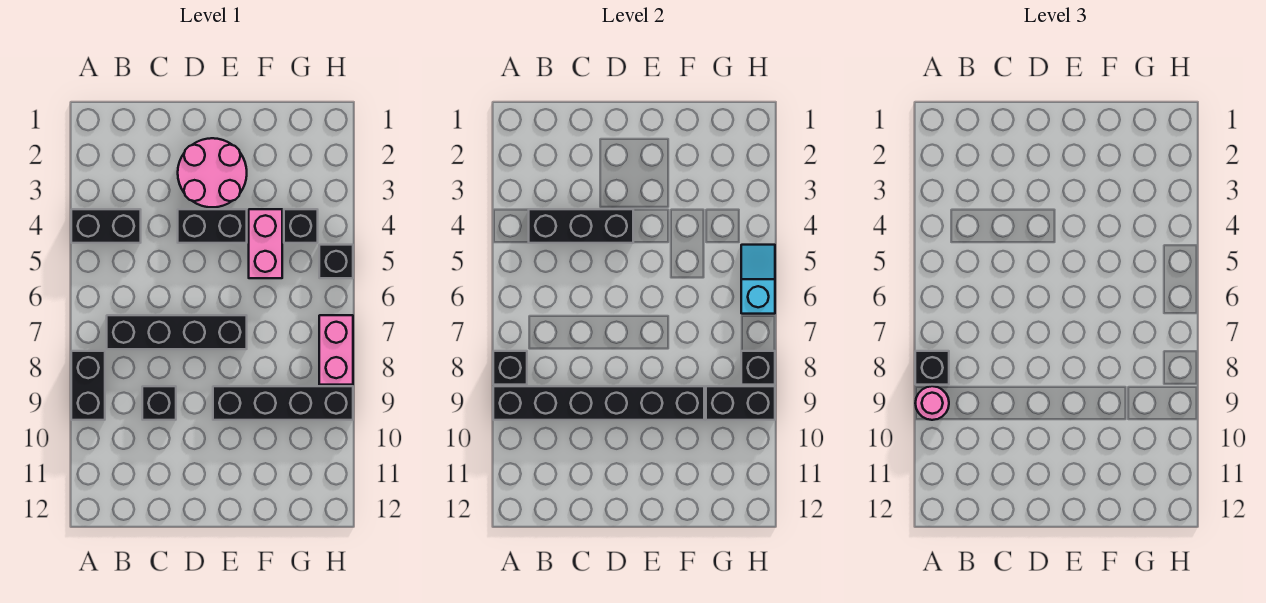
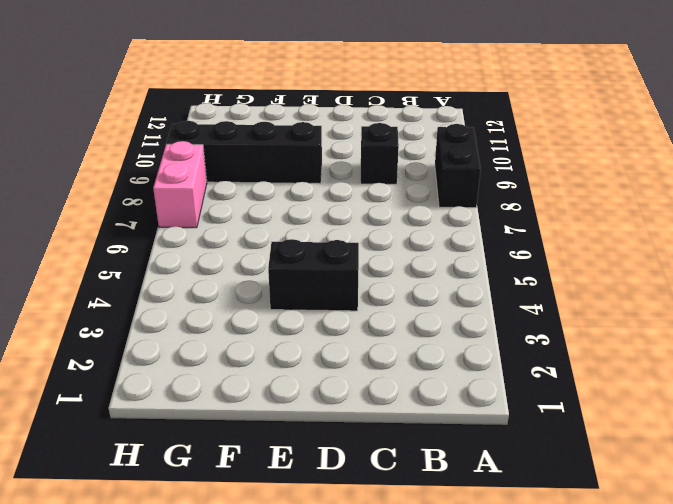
none -> black 1x2 brick [71,209,141,243]
none -> black 1x4 brick [107,315,247,349]
none -> pink 2x2 round brick [178,138,247,207]

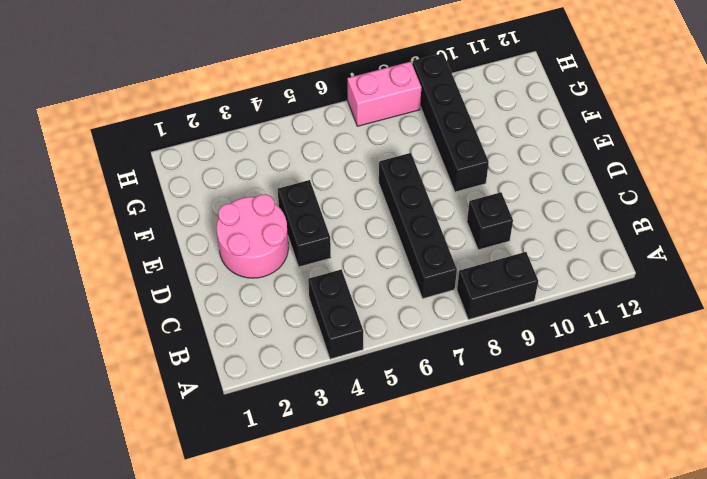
none -> pink 1x2 brick [249,209,282,278]
none -> black 1x1 brick [284,209,318,243]
none -> black 1x1 brick [319,245,353,278]

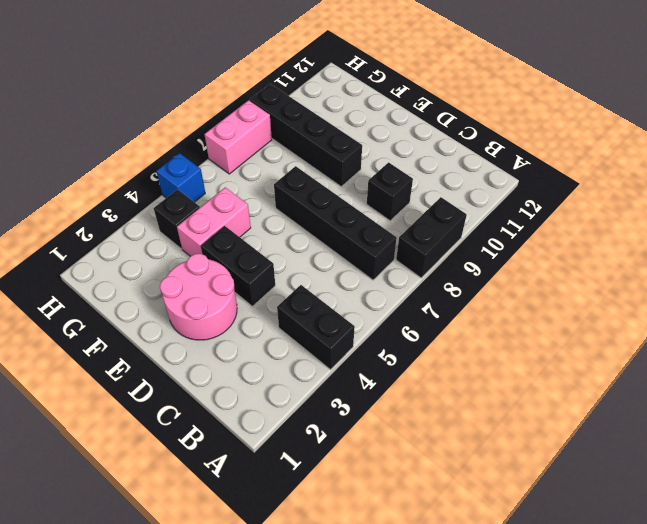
blue 1x1 brick [156,153,205,202] -> black 1x1 brick [319,245,353,278]
none -> black 1x1 brick [493,351,527,385]
none -> black 1x6 brick [493,386,704,420]
none -> black 1x3 brick [529,209,633,243]

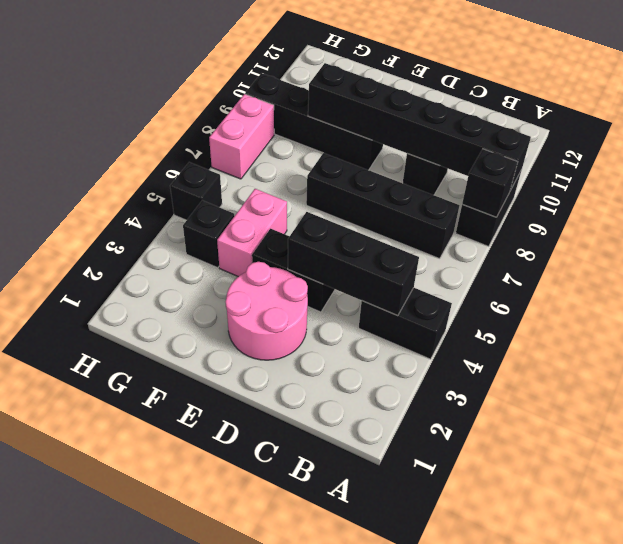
none -> black 1x2 brick [706,386,775,420]
none -> cyan 1x2 slope [741,245,775,314]
none -> black 1x1 brick [741,351,775,385]

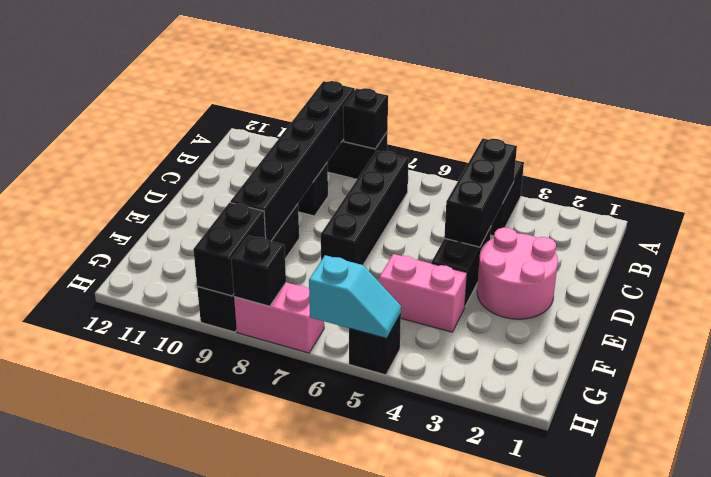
none -> black 1x1 brick [284,209,318,243]
none -> black 1x1 brick [915,351,949,385]
none -> pink 1x1 round brick [915,386,949,420]

